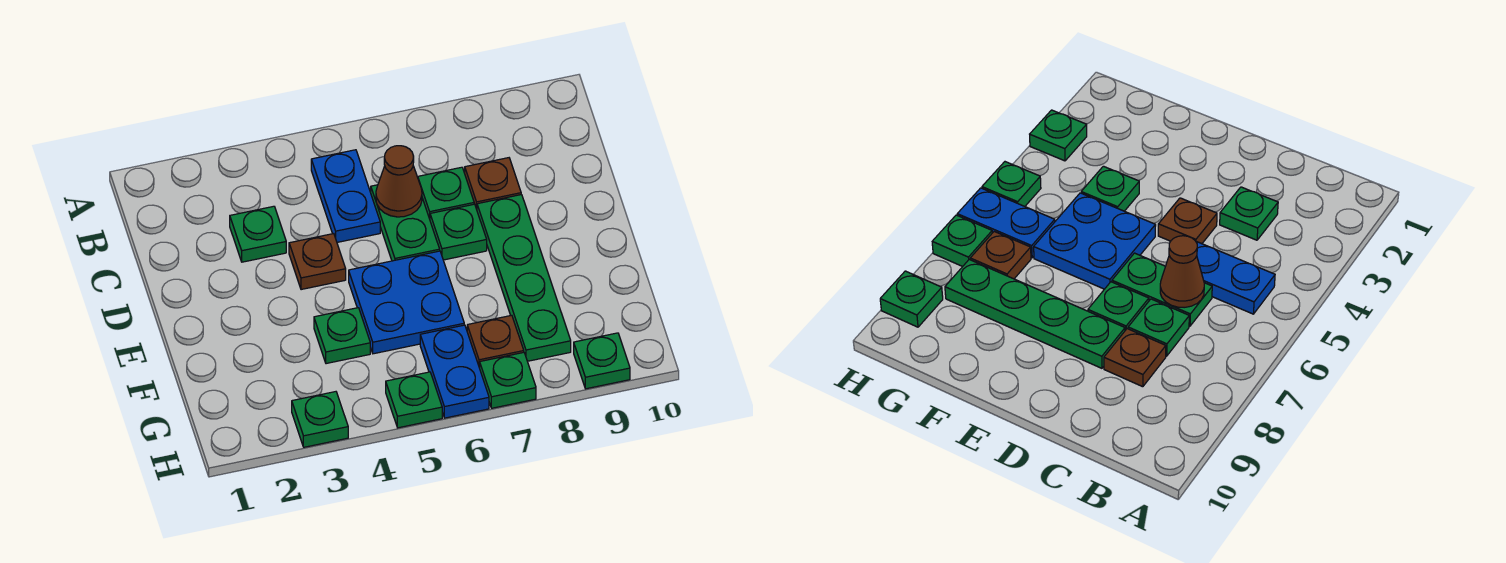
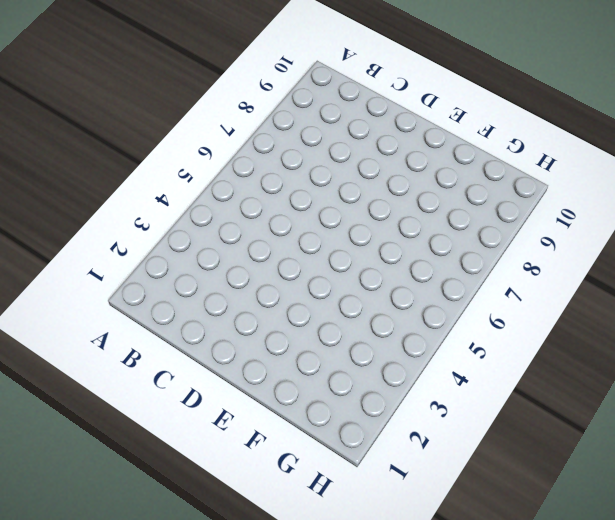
none -> blue 1x2 plate [311,150,380,242]
none -> green 1x1 plate [230,206,286,262]
none -> green 1x2 plate [371,185,440,261]

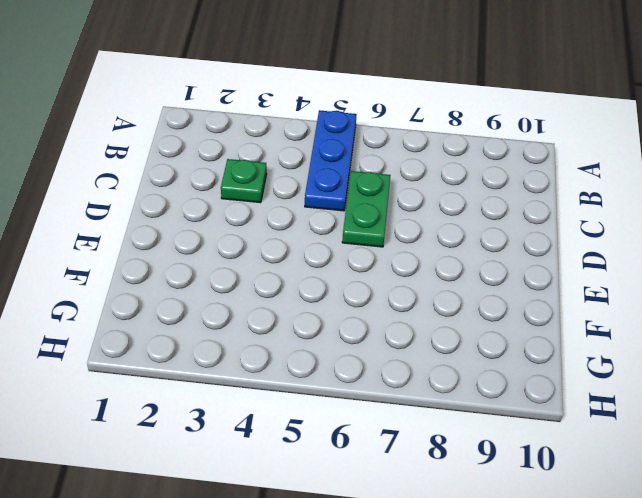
blue 1x3 plate [305,110,357,211] -> blue 1x2 plate [311,150,380,242]
none -> green 1x1 plate [418,167,474,219]
none -> brown 1x1 plate [465,158,521,209]
none -> brown 1x1 plate [289,234,346,290]

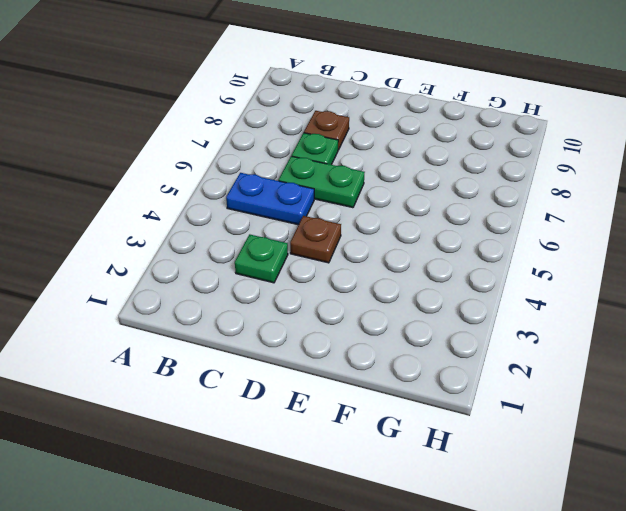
none -> green 1x1 plate [430,204,487,260]
none -> green 1x4 plate [477,195,571,361]
none -> blue 2x2 plate [349,251,464,354]

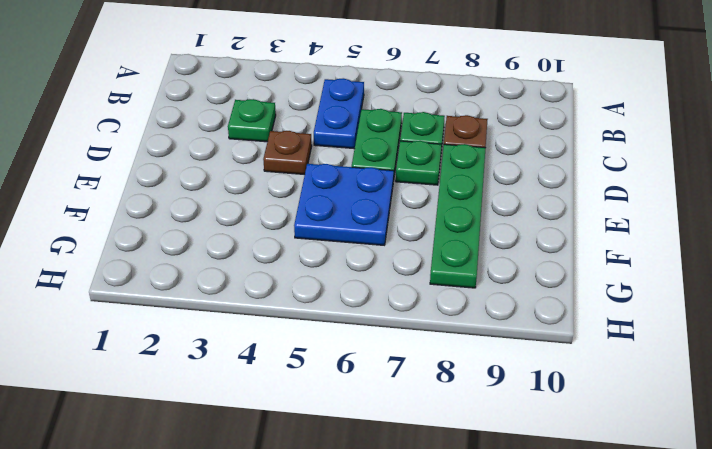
none -> green 1x1 plate [314,308,370,364]
none -> blue 1x2 plate [420,325,489,418]
none -> brown 1x1 plate [467,315,524,368]

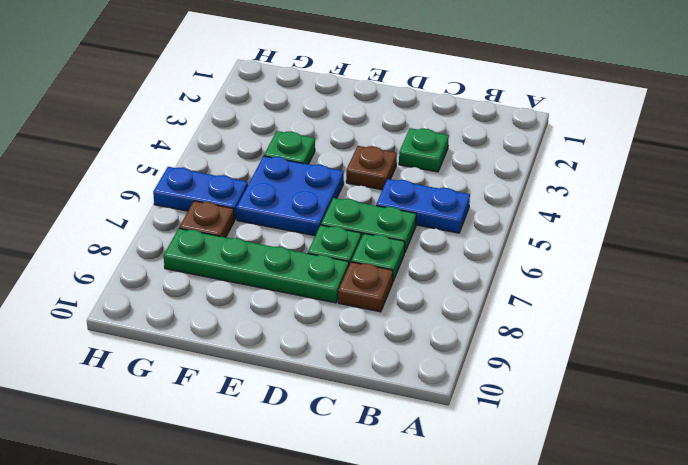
none -> green 1x1 plate [292,392,348,447]
none -> green 1x1 plate [386,372,442,428]
none -> green 1x1 plate [480,353,536,408]

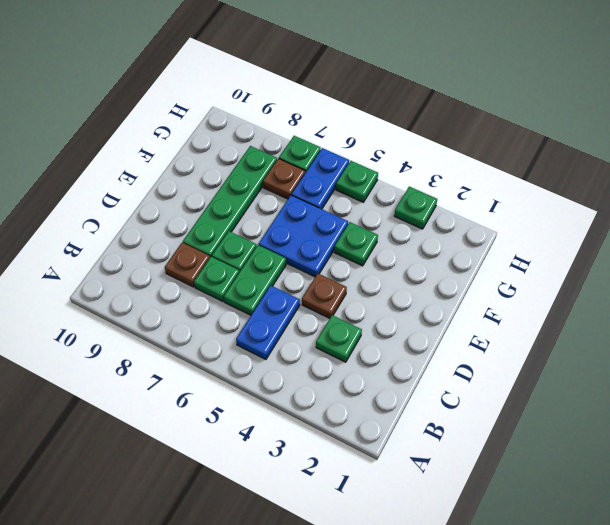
none -> green 1x1 plate [574,333,630,389]
none -> brown 1x1 cone [376,146,422,217]

